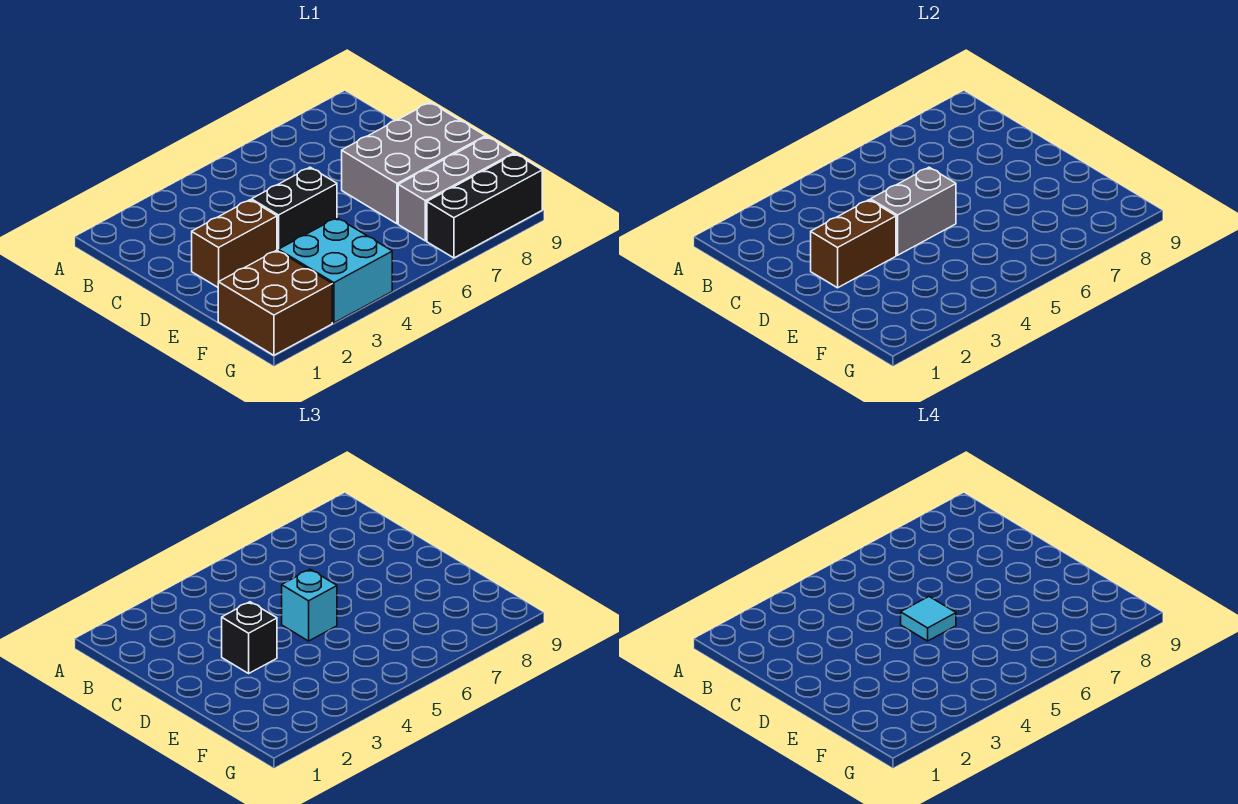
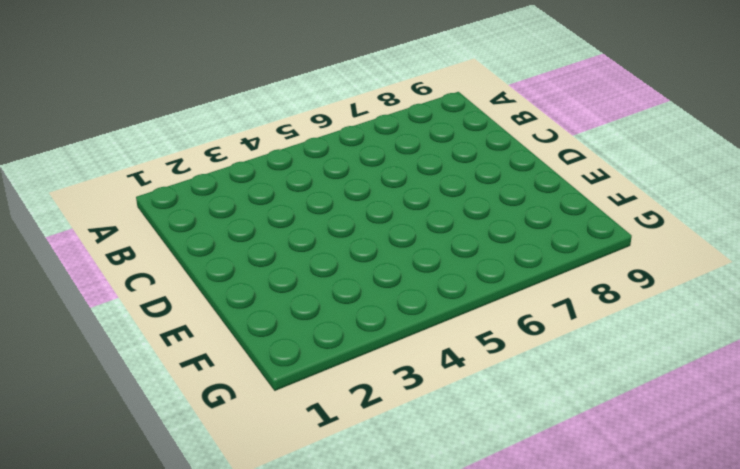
none -> brown 1x2 brick [192,200,277,287]
none -> black 1x2 brick [252,167,337,250]
none -> grey 2x3 brick [342,102,486,224]

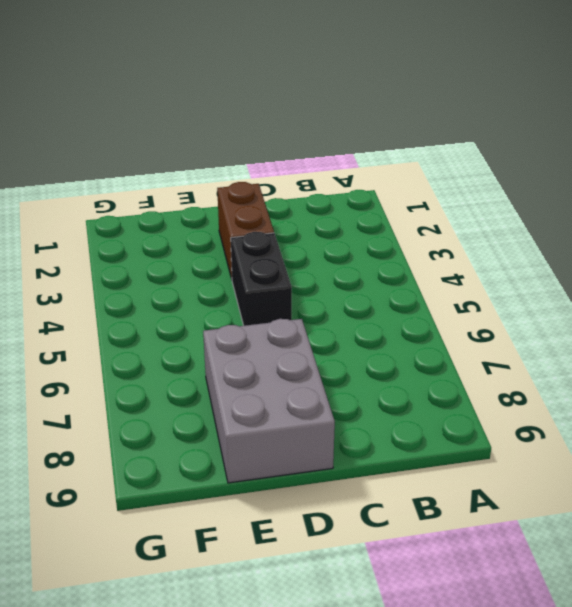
none -> brown 2x2 brick [218,250,332,355]
none -> cyan 2x2 brick [278,218,392,323]
none -> grey 1x3 brick [398,137,514,241]

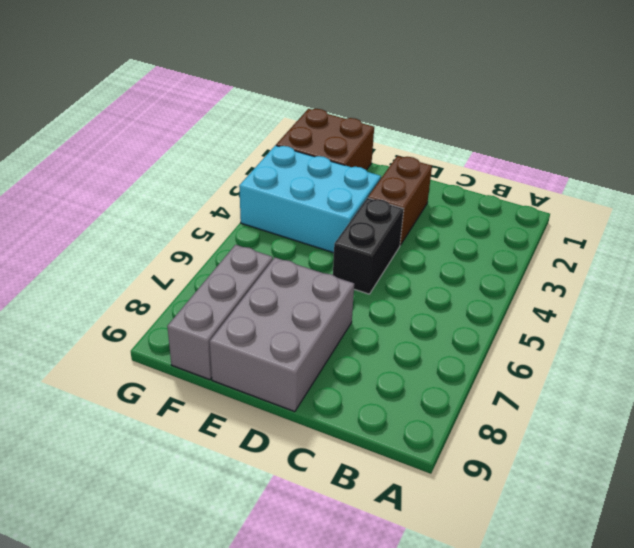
cyan 2x3 brick [239,145,381,253] -> cyan 2x2 brick [278,218,392,323]
none -> black 1x3 brick [427,154,542,258]
none -> brown 1x2 brick [811,200,896,288]
none -> grey 1x2 brick [871,167,956,255]

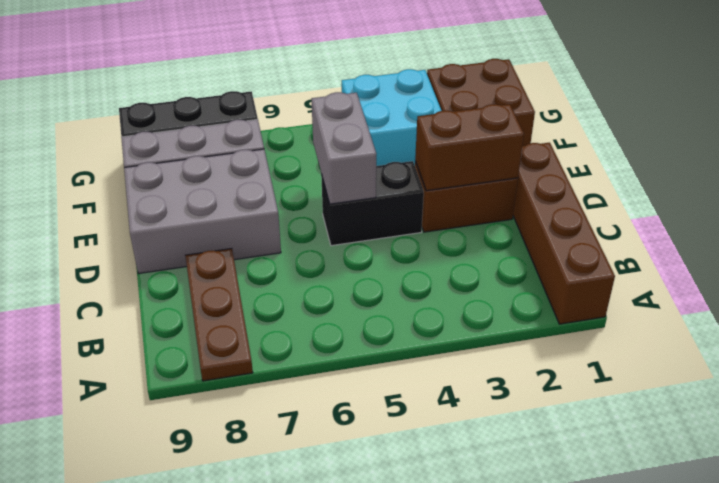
brown 1x4 brick [513,143,615,324] -> none
brown 1x3 plate [185,249,253,381] -> none
grey 1x2 brick [312,92,376,204] -> grey 1x2 brick turned to [871,167,956,255]
none -> black 1x1 brick [222,602,277,673]
none -> cyan 1x1 brick [282,569,337,641]
none -> cyan 1x1 tile [901,597,956,641]

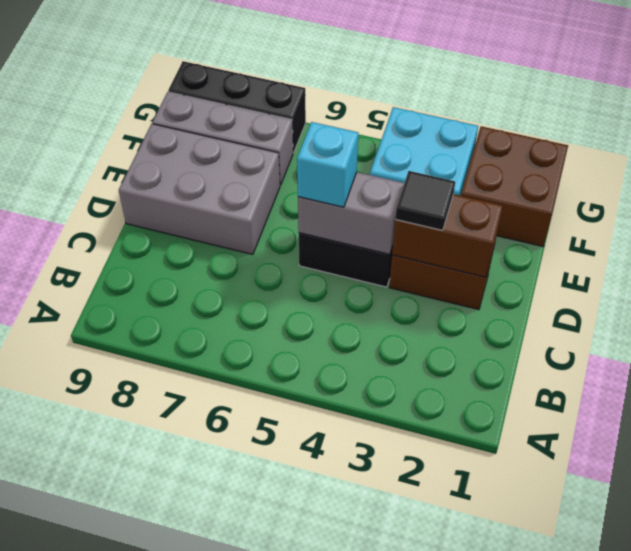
black 1x1 tile [395,171,455,230] -> black 1x1 brick [222,602,277,673]
none -> cyan 1x1 tile [901,597,956,641]

